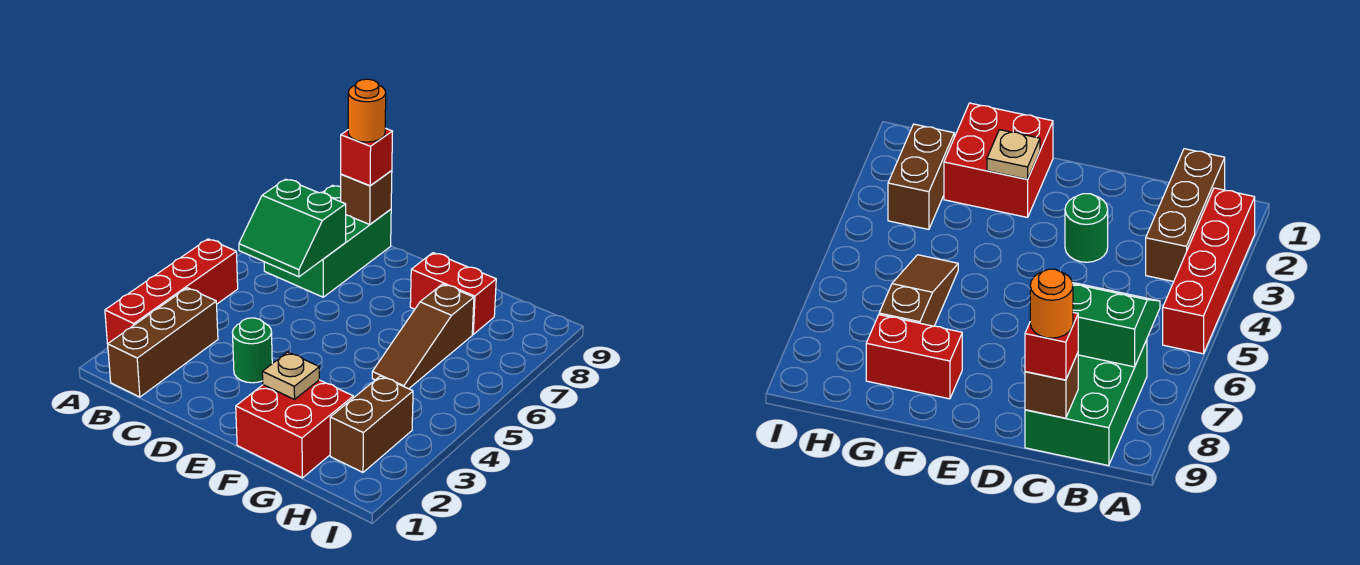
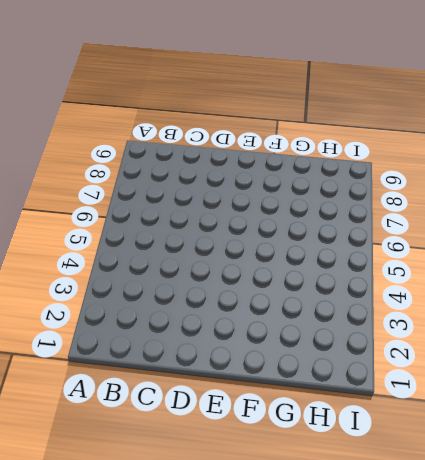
none -> red 1x4 brick [105,239,238,344]
none -> brown 1x3 brick [108,288,218,397]
none -> green 2x3 brick [264,185,391,297]

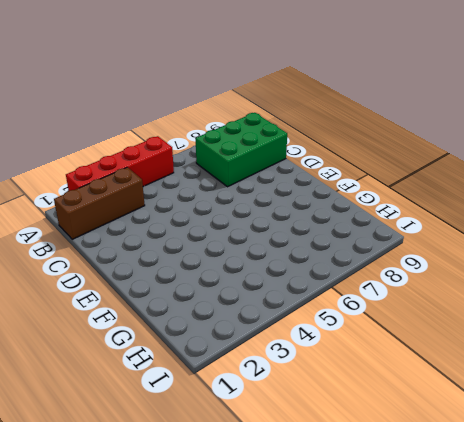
none -> green 1x1 round brick [232,318,272,383]
none -> red 2x2 brick [236,380,353,478]
none -> red 1x2 brick [410,253,496,334]

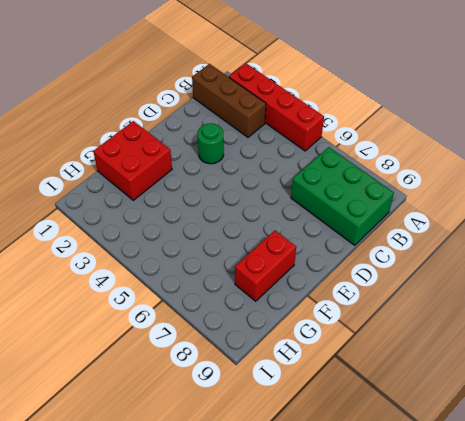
none -> brown 1x3 slope [372,284,474,389]
none -> brown 1x2 brick [330,376,413,472]
none -> green 2x2 slope [239,179,346,277]

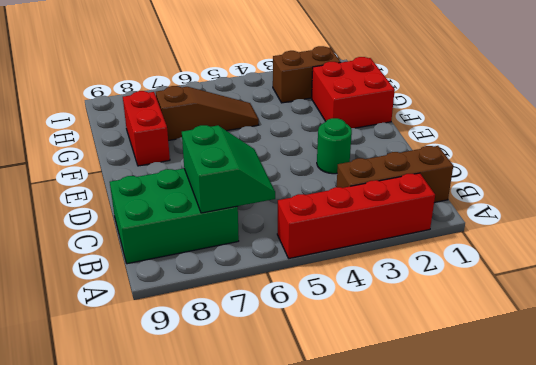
none -> brown 1x1 brick [341,171,392,224]
none -> tan 1x1 plate [262,352,319,399]
none -> red 1x1 brick [341,128,393,186]

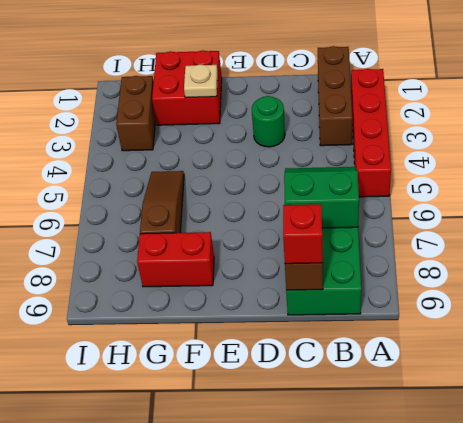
none -> orange 1x1 round brick [348,79,386,142]

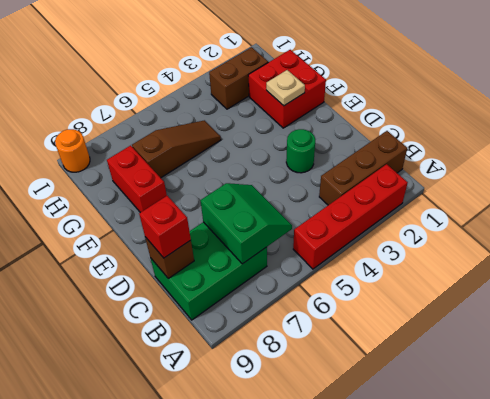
orange 1x1 round brick [55,129,90,172] -> orange 1x1 round brick moved to [348,79,386,142]

